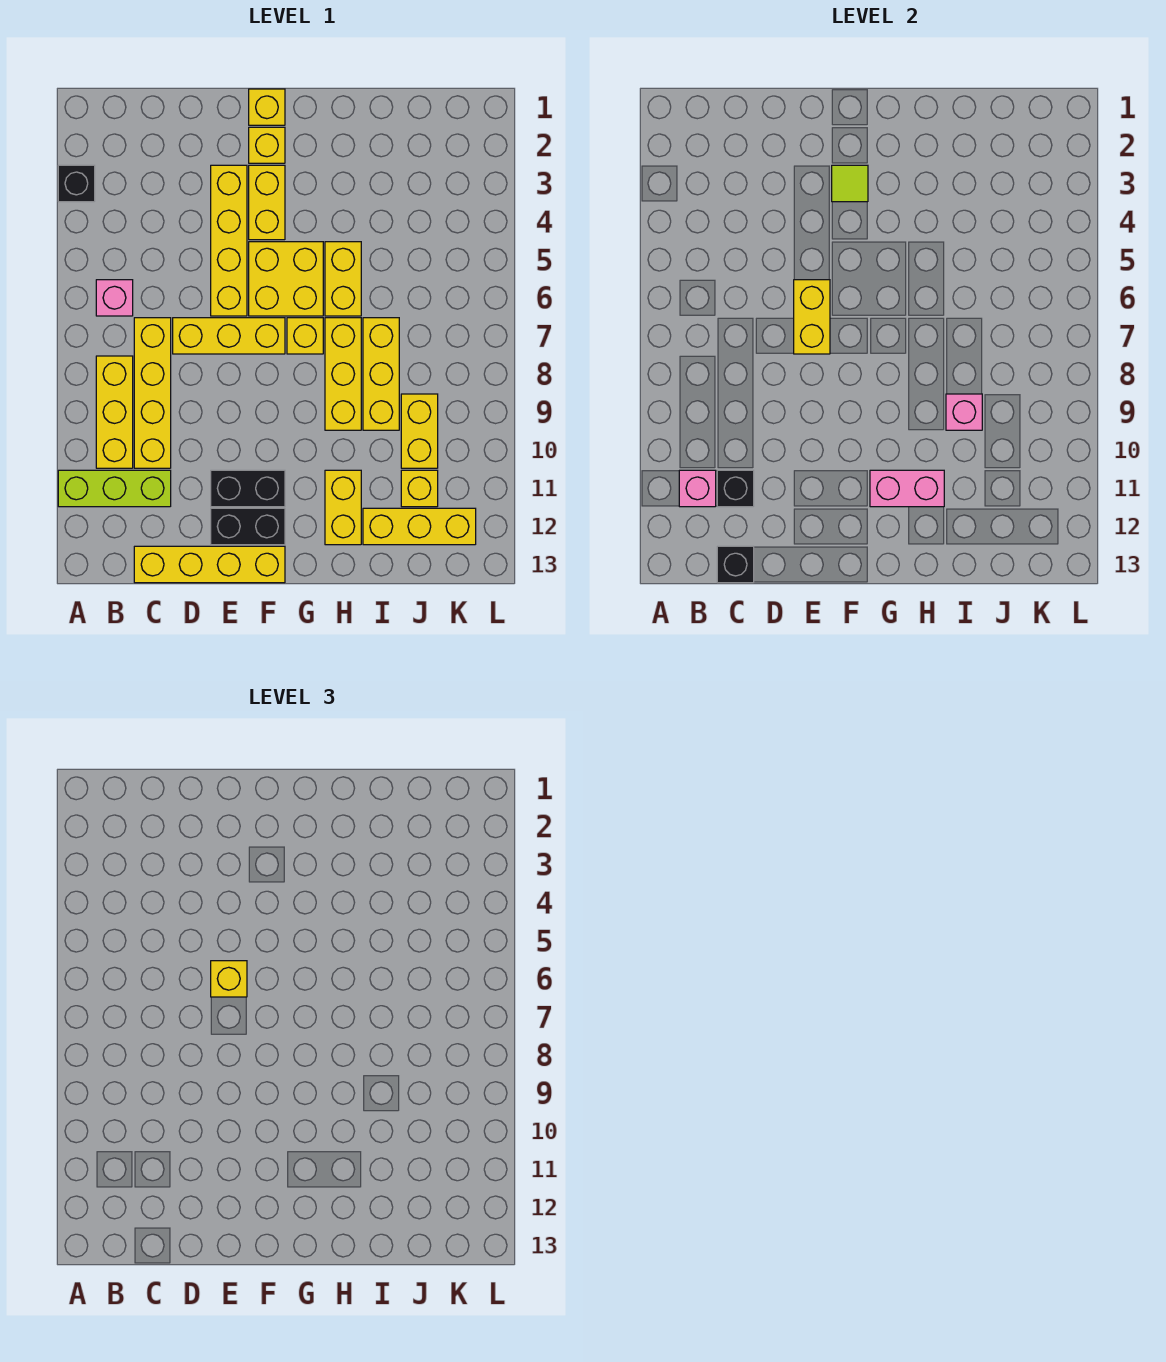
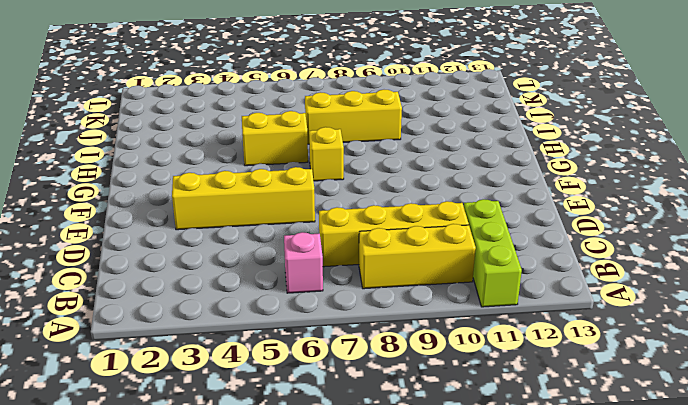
none -> black 1x1 brick [58,165,95,202]
none -> yellow 1x4 brick [134,546,285,583]
none -> yellow 1x3 brick [173,318,285,354]
none -> black 1x2 brick [211,470,285,507]

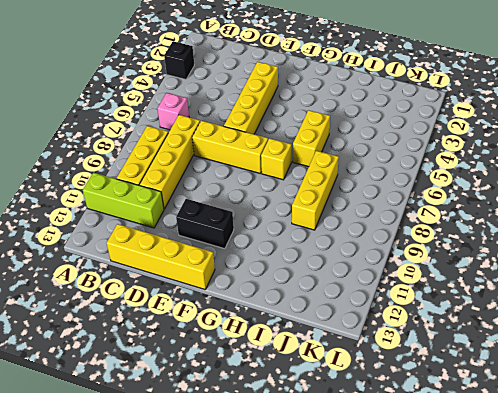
none -> black 1x2 brick [211,508,285,545]
none -> yellow 1x1 brick [249,89,285,125]
none -> yellow 1x1 brick [249,127,285,163]
none -> yellow 1x2 brick [249,165,285,240]

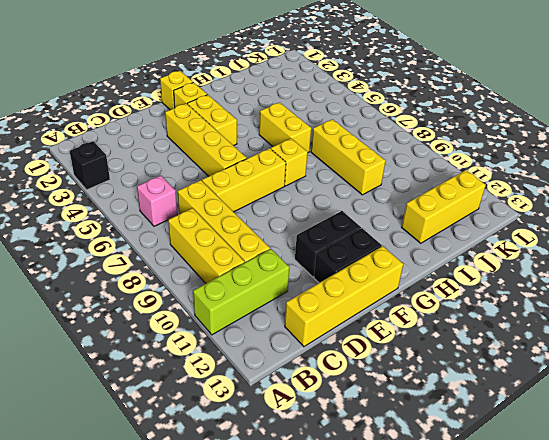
none -> yellow 2x2 brick [249,242,323,316]
none -> yellow 1x3 brick [325,318,361,430]
none -> yellow 1x2 brick [325,470,361,545]
none -> yellow 1x2 brick [401,394,438,468]

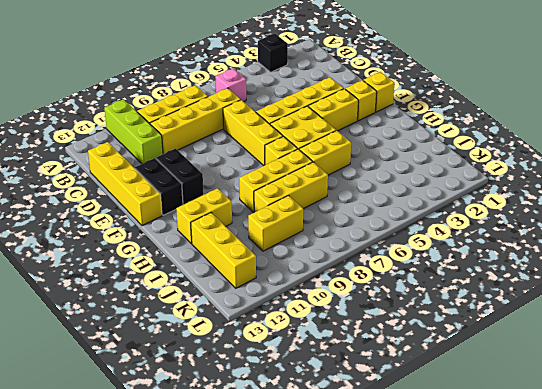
none -> yellow 1x1 brick [401,470,438,507]
none -> pink 1x1 brick [679,470,716,507]
none -> black 1x1 brick [717,470,754,507]
none -> black 1x1 brick [717,546,754,583]

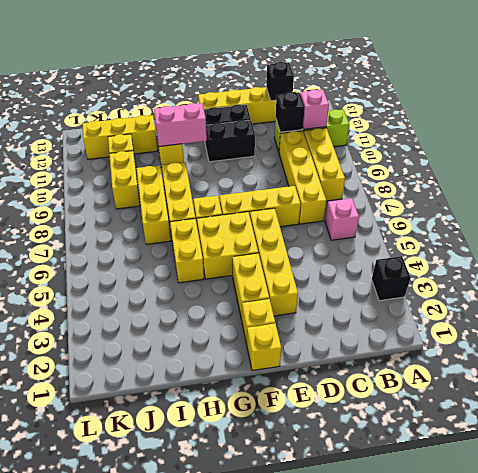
none -> yellow 1x2 brick [794,280,830,354]
none -> lime 1x1 tile [832,165,868,202]
none -> pink 1x1 brick [946,394,982,430]
none -> yellow 1x1 brick [211,961,247,997]

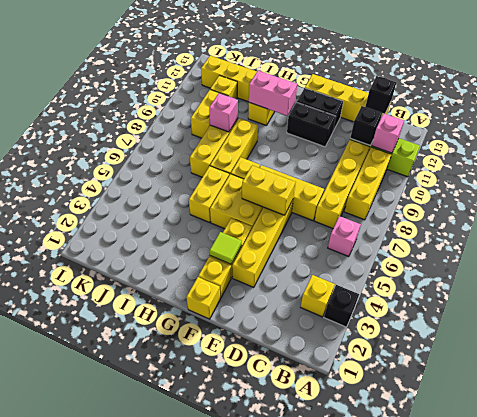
yellow 1x1 brick [301,275,335,317] -> yellow 1x1 brick moved to [211,961,247,997]
yellow 1x2 brick [242,166,295,215] -> yellow 1x2 brick turned to [794,280,830,354]

